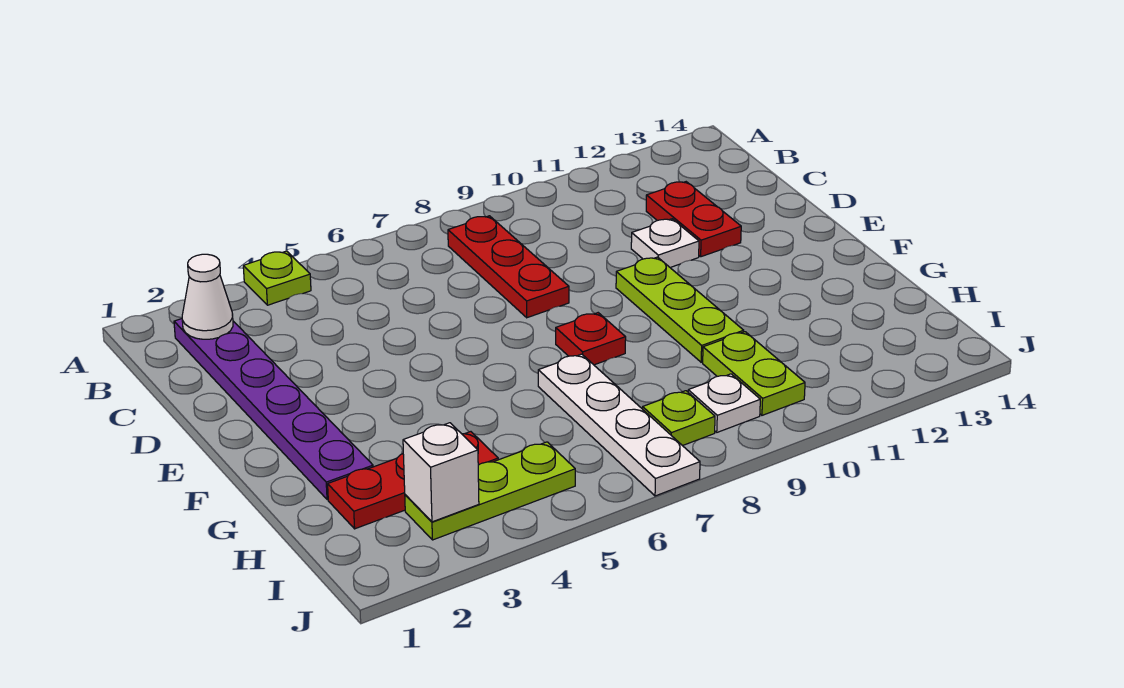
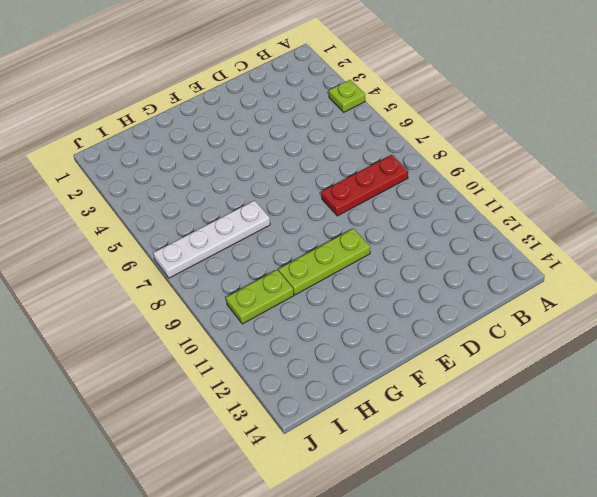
none -> purple 1x6 plate [174,319,373,500]
none -> red 1x2 plate [646,182,741,257]
none -> white 1x1 plate [631,219,699,267]

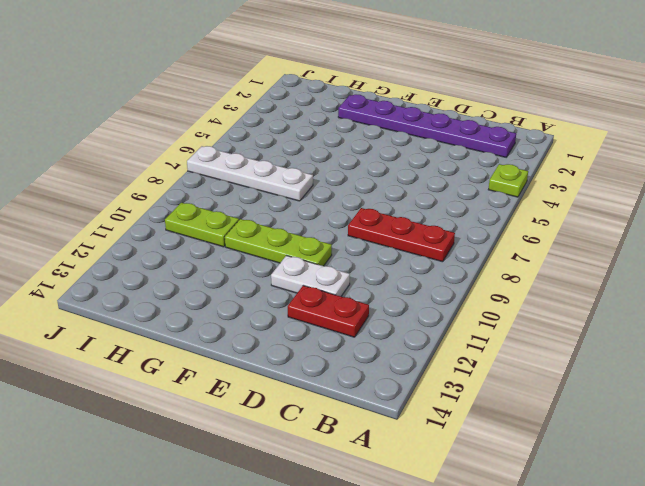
white 1x2 plate [271,256,350,296] -> white 1x1 plate [631,219,699,267]
none -> red 1x1 plate [556,313,626,365]
none -> red 1x3 plate [328,432,498,529]
none -> lime 1x3 plate [405,442,575,540]

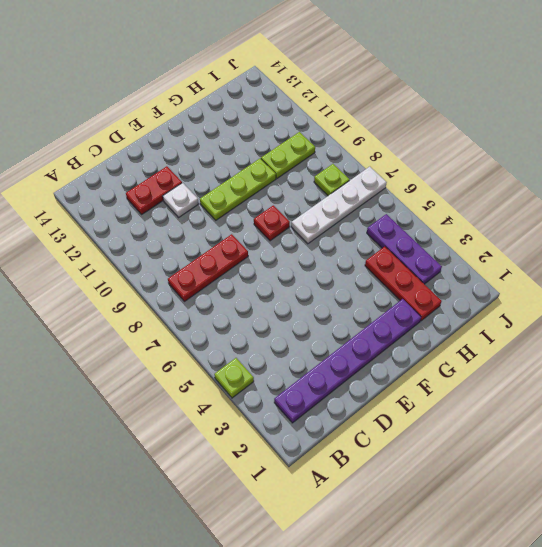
purple 1x3 plate [367,214,442,284] -> lime 1x3 plate [405,442,575,540]
none -> white 1x1 plate [688,374,760,432]
none -> white 1x1 cone [182,254,233,339]
none -> white 1x1 brick [403,423,479,522]

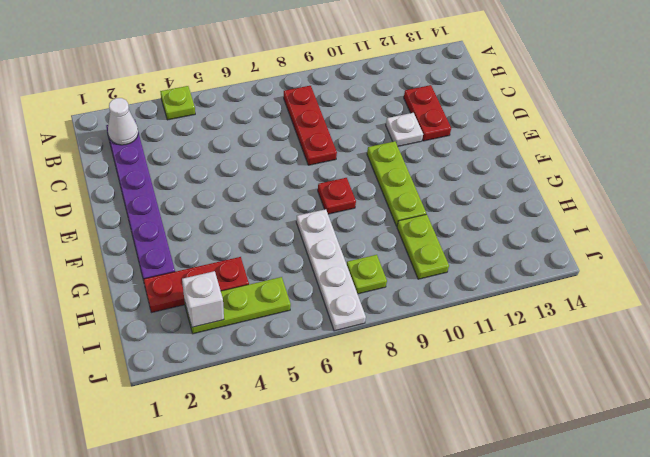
none -> white 1x1 plate [688,374,760,432]

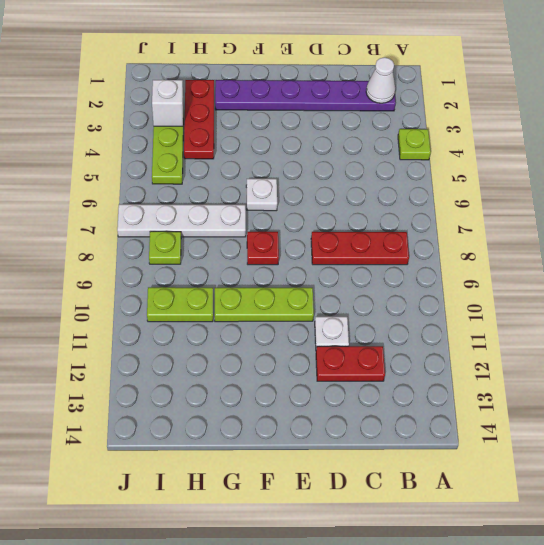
white 1x1 plate [246,179,277,211] -> white 1x1 plate moved to [688,374,760,432]

